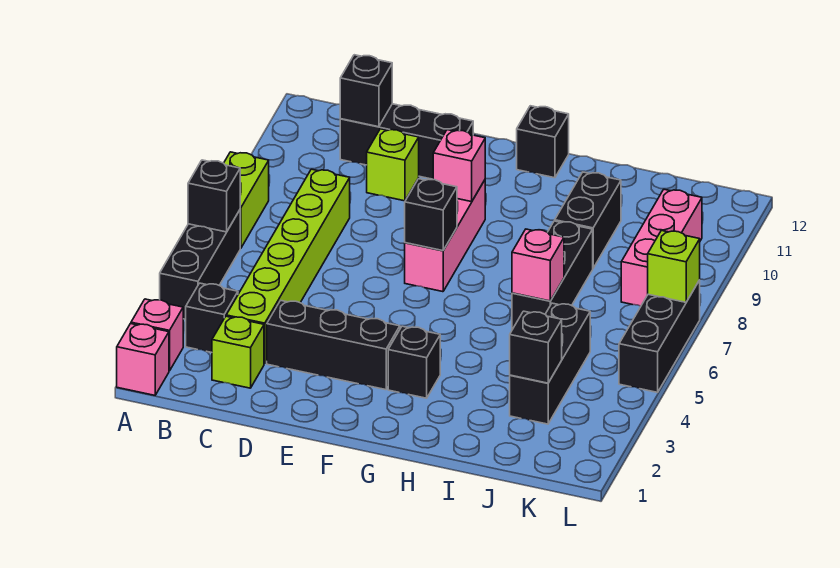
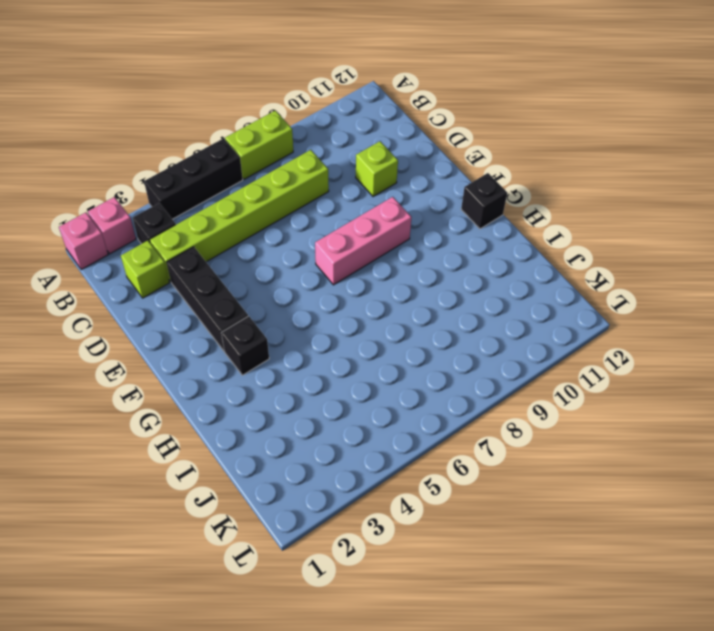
none -> black 1x3 brick [340,104,473,179]
none -> black 1x3 brick [512,221,593,330]
none -> black 1x2 brick [555,172,621,268]

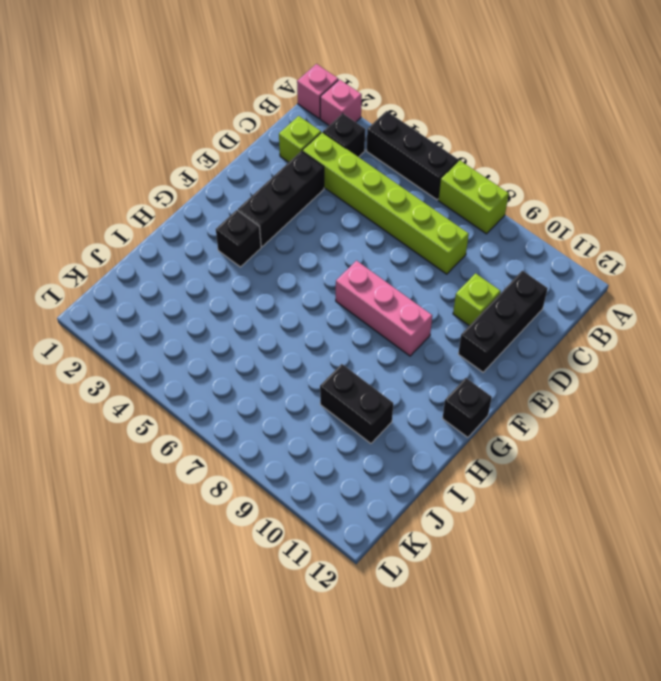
none -> black 1x3 brick [512,221,593,330]
none -> black 1x3 brick [510,303,590,424]
none -> pink 1x3 brick [621,189,702,306]

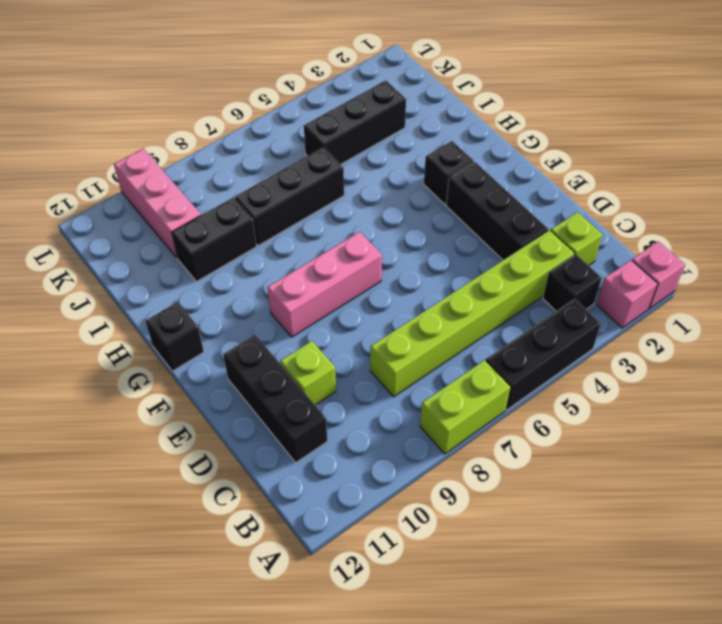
pink 1x3 brick [114,149,201,258] -> pink 1x3 brick turned to [621,189,702,306]
none -> black 1x3 brick [619,280,700,392]
none -> black 1x1 brick [188,160,240,232]
none -> black 1x1 brick [340,55,392,127]

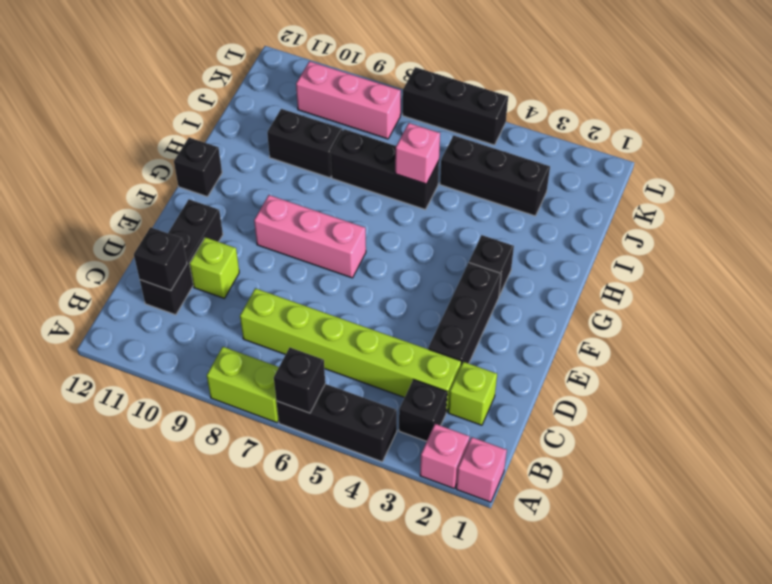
none -> black 1x1 brick [405,179,457,251]
none -> pink 1x1 brick [433,130,485,202]
none -> black 1x1 brick [510,311,562,383]

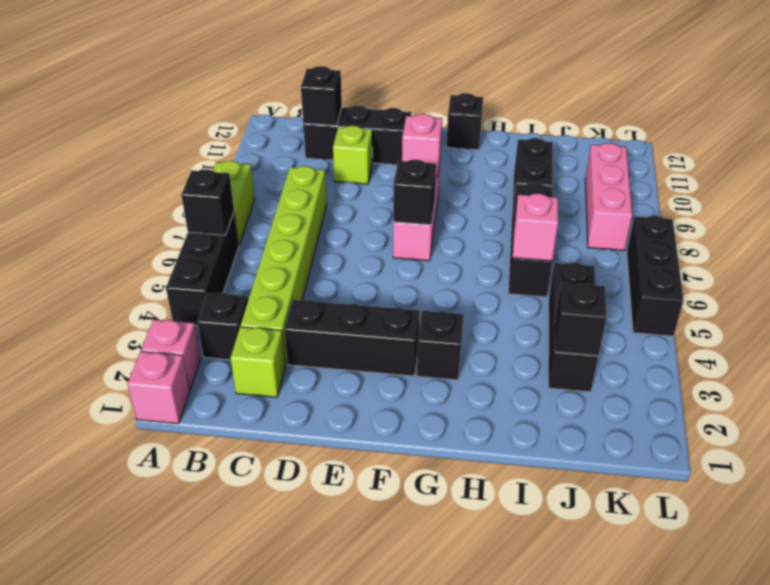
none -> lime 1x1 brick [648,231,700,302]

